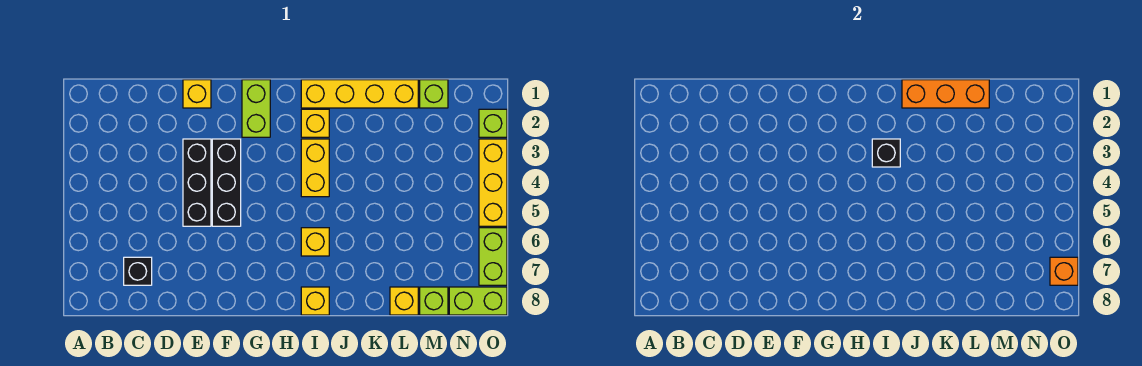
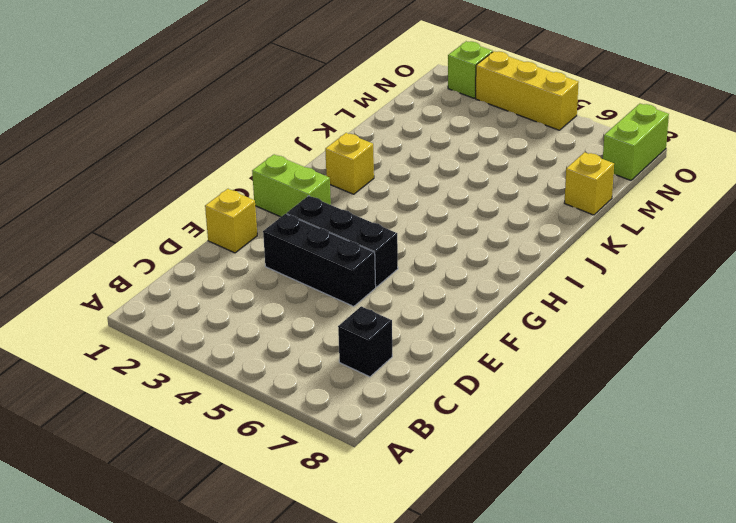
none -> yellow 1x4 brick [301,80,418,108]
none -> yellow 1x2 brick [301,139,329,197]
none -> yellow 1x1 brick [301,228,329,256]

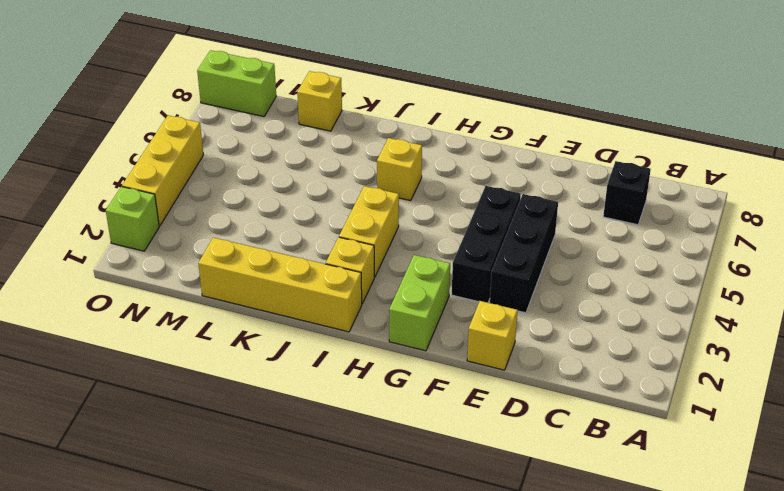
none -> yellow 1x1 brick [301,287,329,315]
none -> lime 1x1 brick [420,80,448,108]
none -> lime 1x1 brick [420,287,448,315]

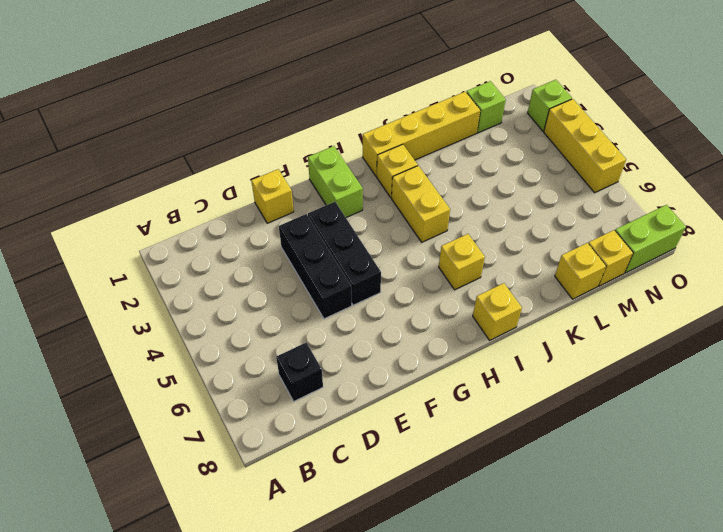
yellow 1x1 brick [588,230,633,286] -> lime 1x1 brick [420,287,448,315]
none -> lime 1x2 brick [479,228,507,285]
none -> black 1x1 brick [872,139,900,167]
none -> orange 1x3 brick [902,80,989,108]

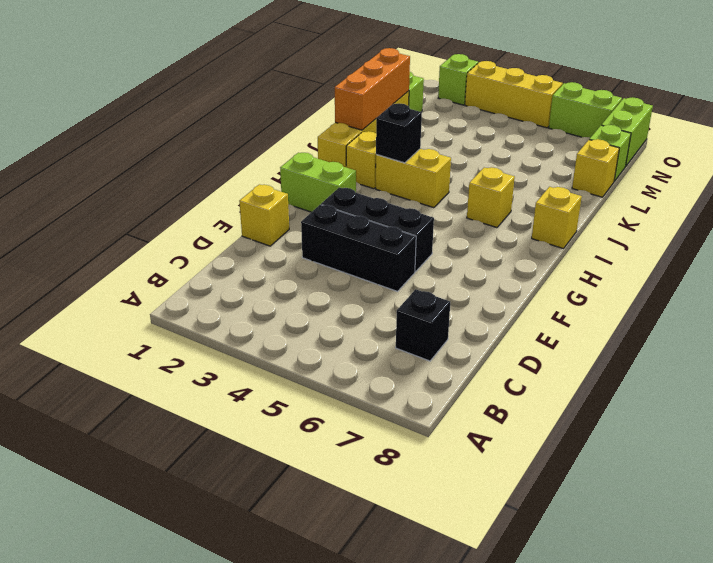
none -> orange 1x1 brick [1050,257,1078,285]

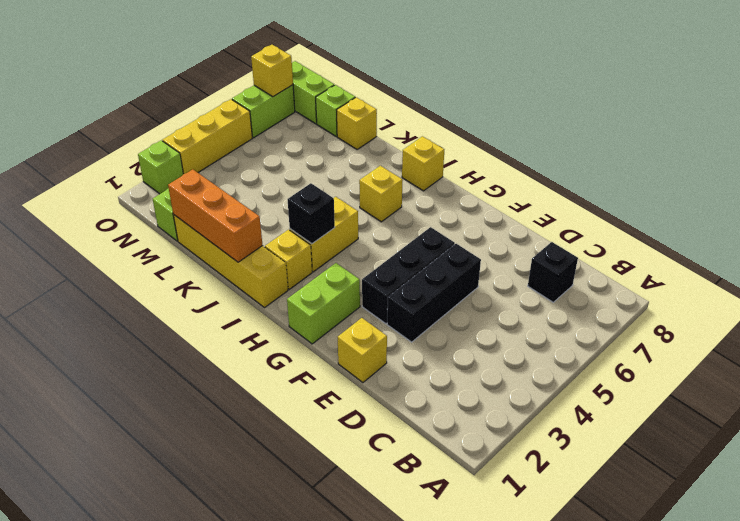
yellow 1x1 brick [251,45,293,97] -> orange 1x1 brick [1050,257,1078,285]

